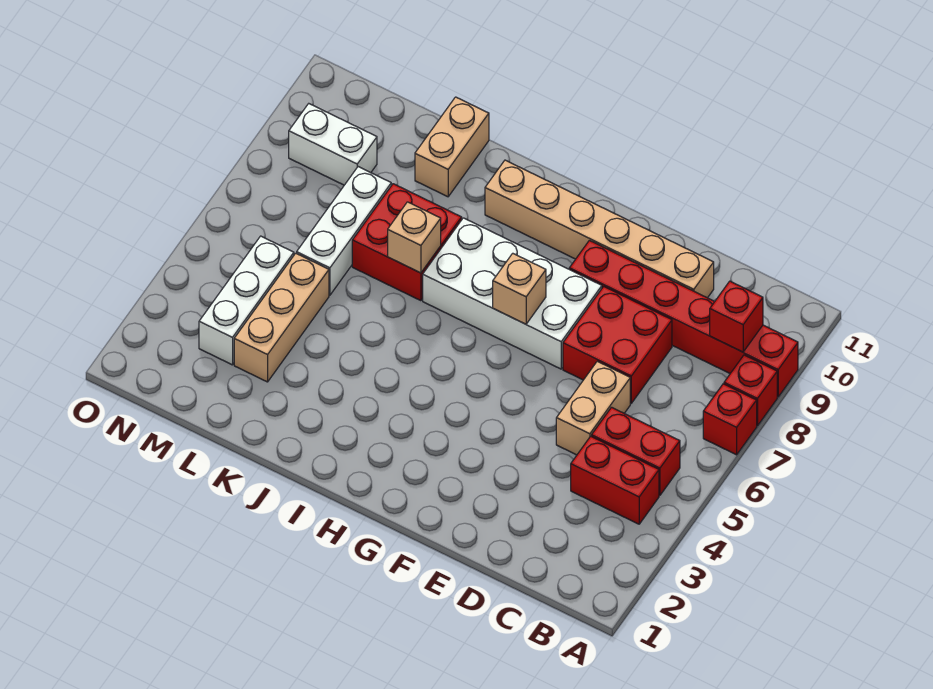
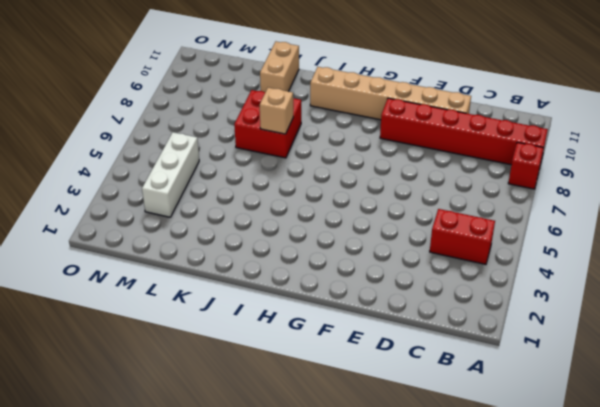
none -> red 1x1 brick [703,384,757,455]
none -> red 1x2 brick [592,407,680,495]
none -> tan 1x2 brick [556,361,630,455]

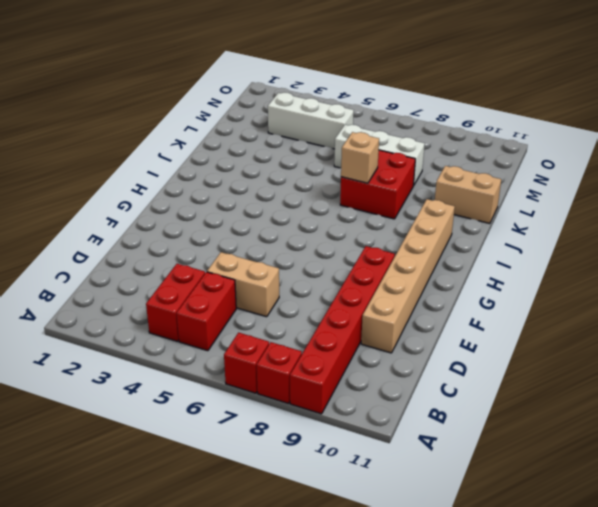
none -> red 2x2 brick [563,287,672,403]
none -> white 2x4 brick [423,218,602,369]
none -> tan 1x3 brick [234,253,329,382]

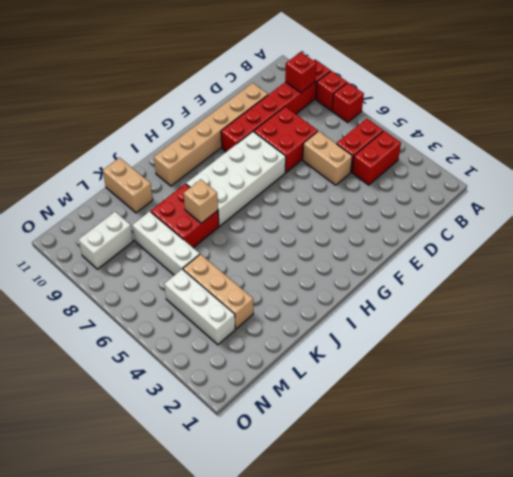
none -> tan 1x1 brick [493,253,546,324]

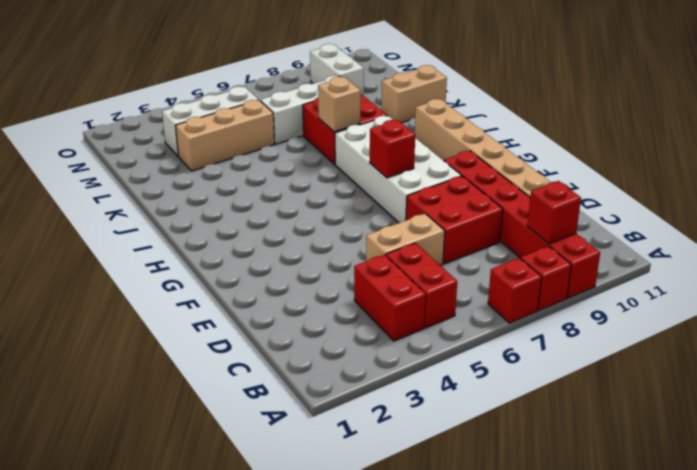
red 1x1 brick [370,120,415,178] -> tan 1x1 brick [493,253,546,324]

